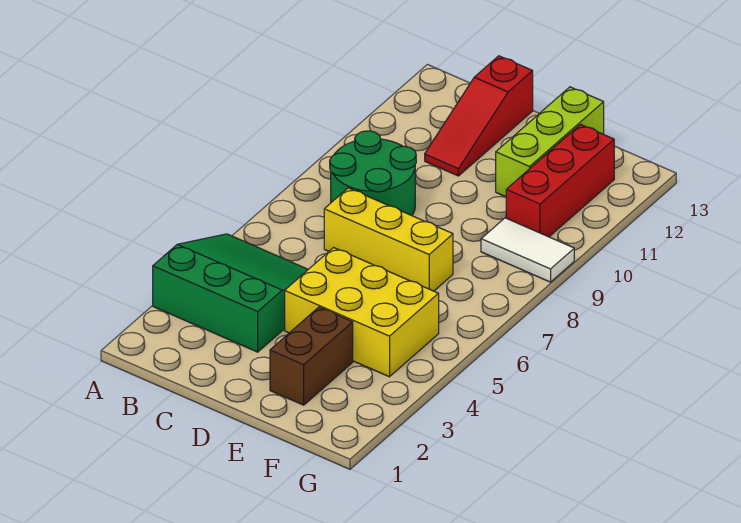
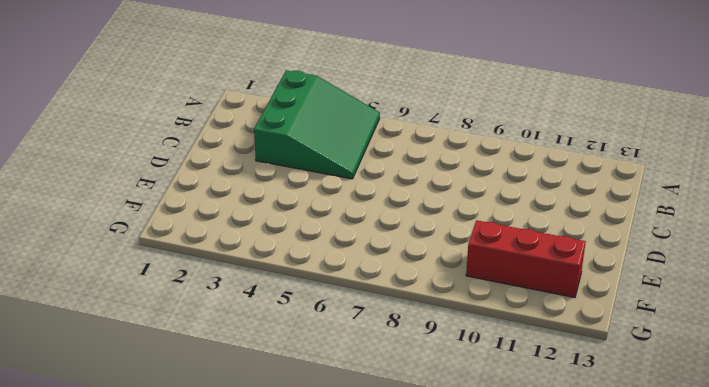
none -> green 2x2 round brick [330,131,416,216]
none -> yellow 1x3 brick [324,188,453,291]

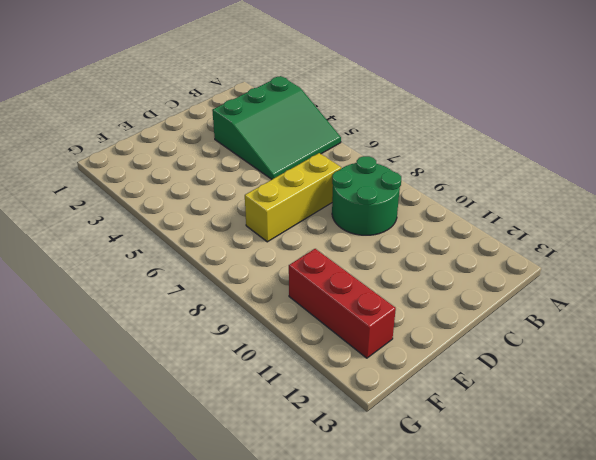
none -> red 1x3 slope [425,56,533,176]
none -> yellow 2x3 brick [285,248,439,377]

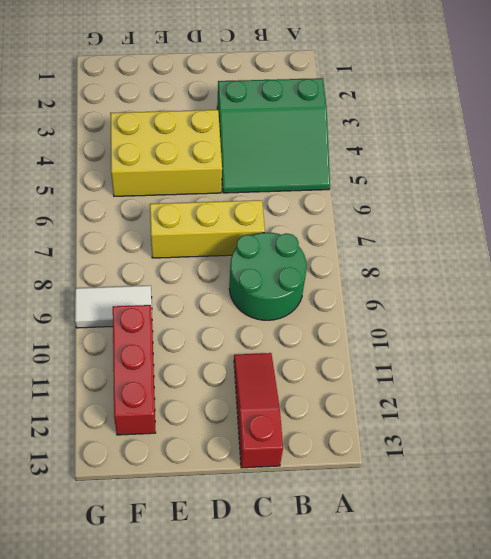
none -> brown 1x2 brick [270,307,353,405]
none -> lime 1x3 brick [496,87,604,197]

